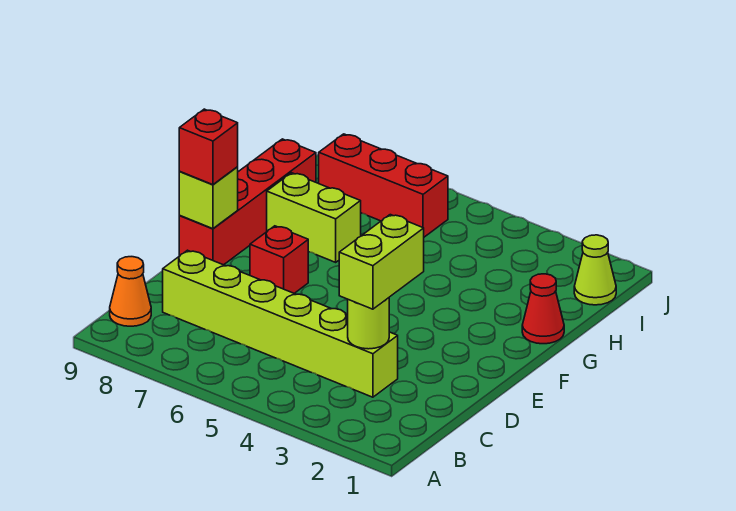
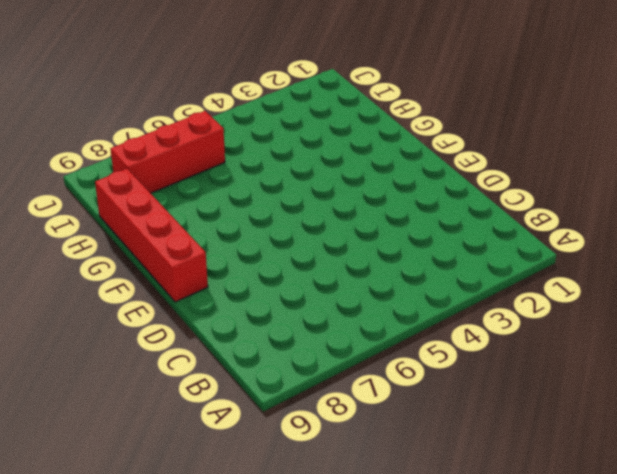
none -> orange 1x1 cone [110,257,151,326]
none -> lime 1x6 brick [163,250,398,397]
none -> red 1x1 brick [250,226,308,293]

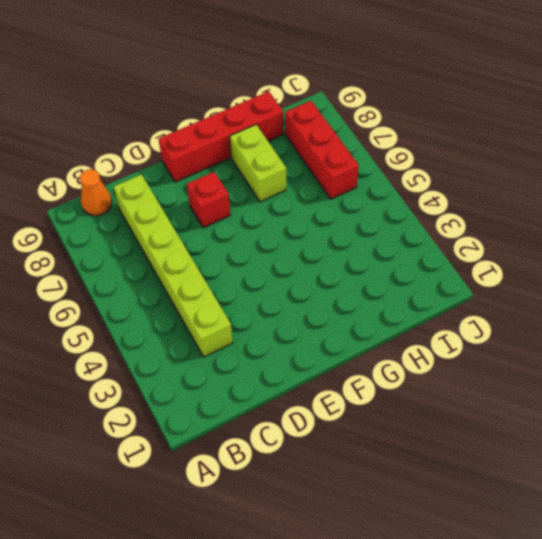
none -> red 1x1 cone [522,274,564,344]
none -> lime 1x1 cone [574,235,616,305]
none -> lime 1x1 round brick [348,298,389,349]

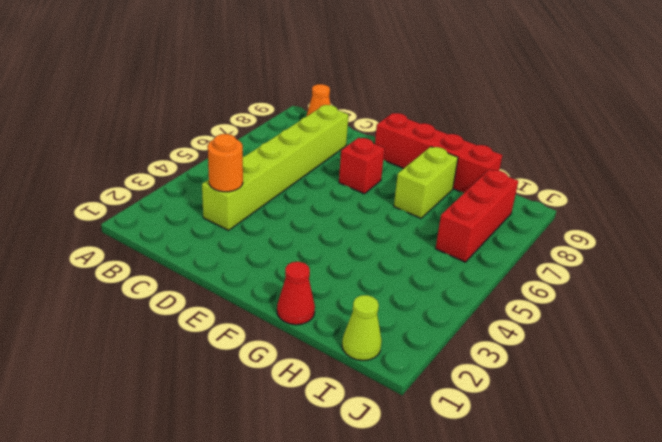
orange 1x1 round brick [208,134,243,192] -> lime 1x1 round brick [348,298,389,349]
none -> lime 1x1 brick [179,167,238,229]
none -> lime 1x2 brick [339,215,424,309]
none -> red 1x1 brick [179,109,238,185]

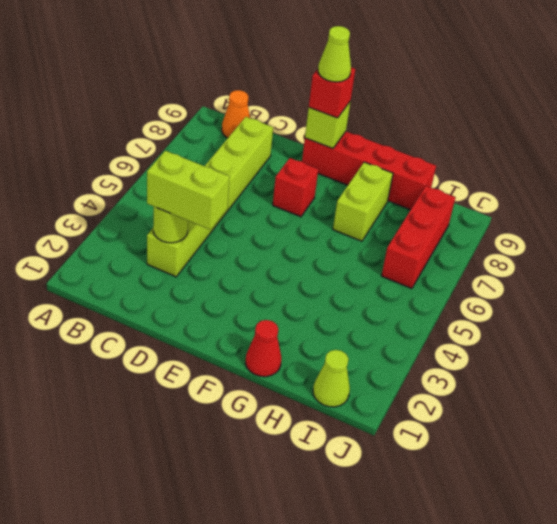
lime 1x1 cone [318,26,351,82] -> none

